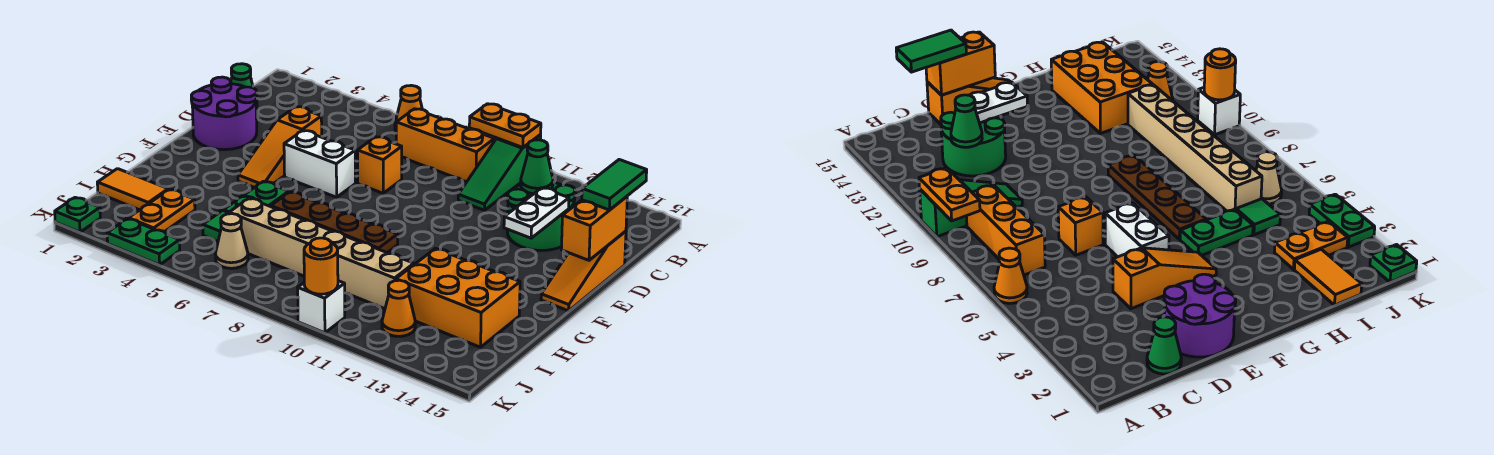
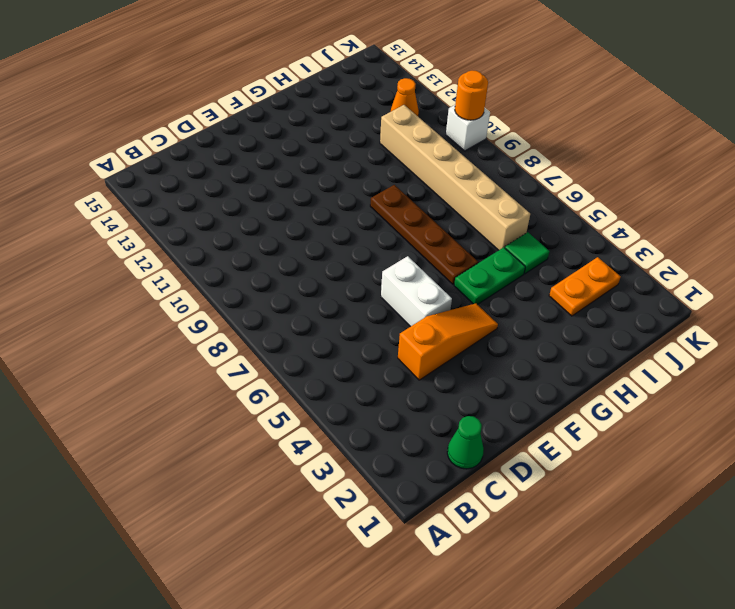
none -> orange 1x1 cone [395,85,422,132]
none -> green 1x3 slope [458,135,541,210]
none -> orange 1x3 brick [396,109,495,182]

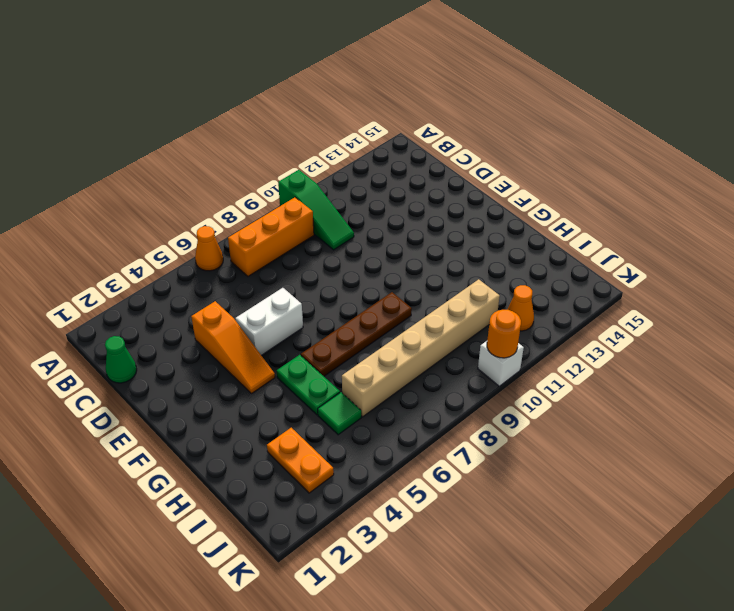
none -> green 2x2 round brick [507,182,575,250]
none -> purple 2x2 round brick [191,77,257,150]
none -> orange 1x1 brick [357,137,402,193]

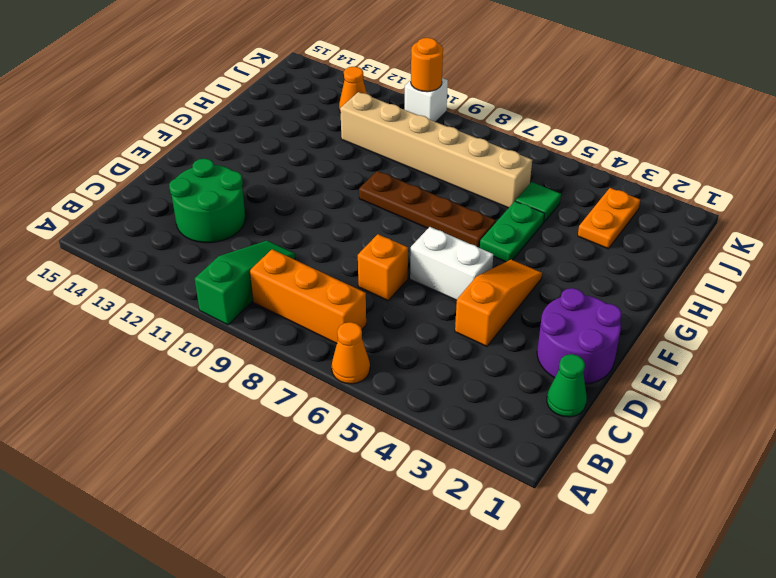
none -> orange 1x3 slope [541,231,626,311]
none -> orange 2x3 brick [396,249,520,347]
none -> orange 1x2 tile [97,169,168,210]

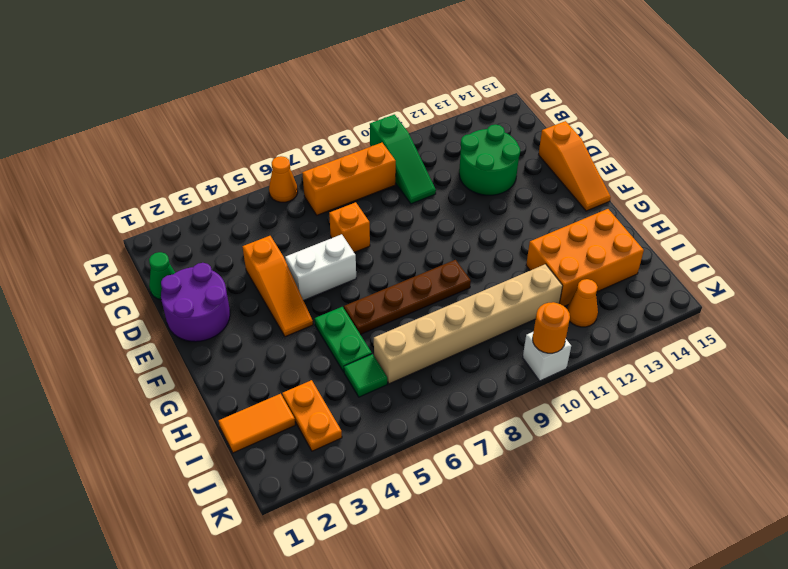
none -> tan 1x1 cone [215,214,248,268]
none -> green 1x1 plate [55,197,100,232]
none -> green 1x2 plate [107,219,180,265]

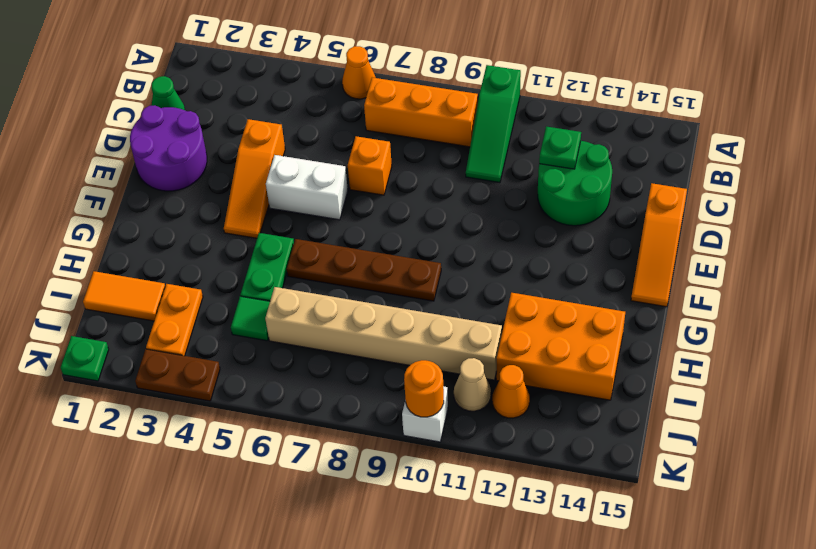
green 1x1 plate [539,126,581,169] -> green 1x1 cone [521,140,553,194]
tan 1x1 cone [454,358,491,411] -> tan 1x1 cone moved to [215,214,248,268]
brown 1x2 plate [135,349,220,401] -> green 1x2 plate [107,219,180,265]
none -> orange 1x2 plate [469,104,541,148]
none -> white 1x2 plate [504,188,569,238]
none -> orange 1x2 brick [561,197,628,260]

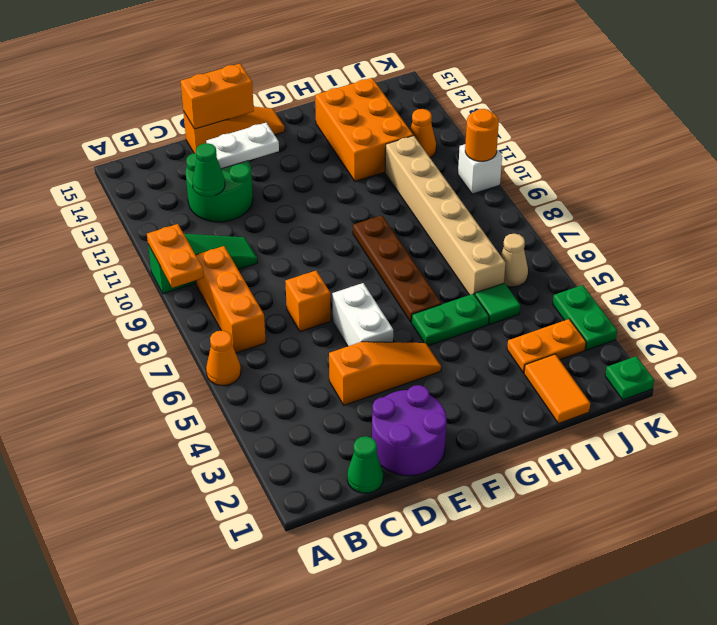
none -> green 1x2 tile [582,160,647,210]

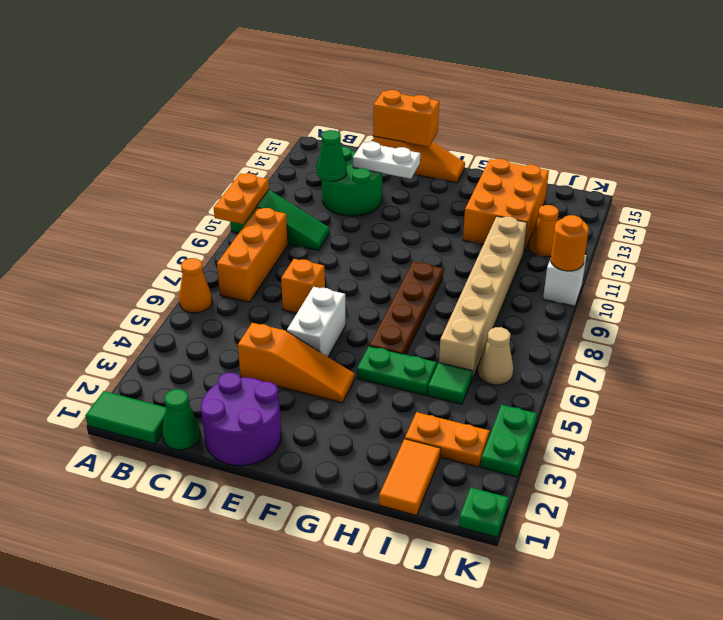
green 1x2 tile [85,391,166,444] -> green 1x2 tile moved to [582,160,647,210]

